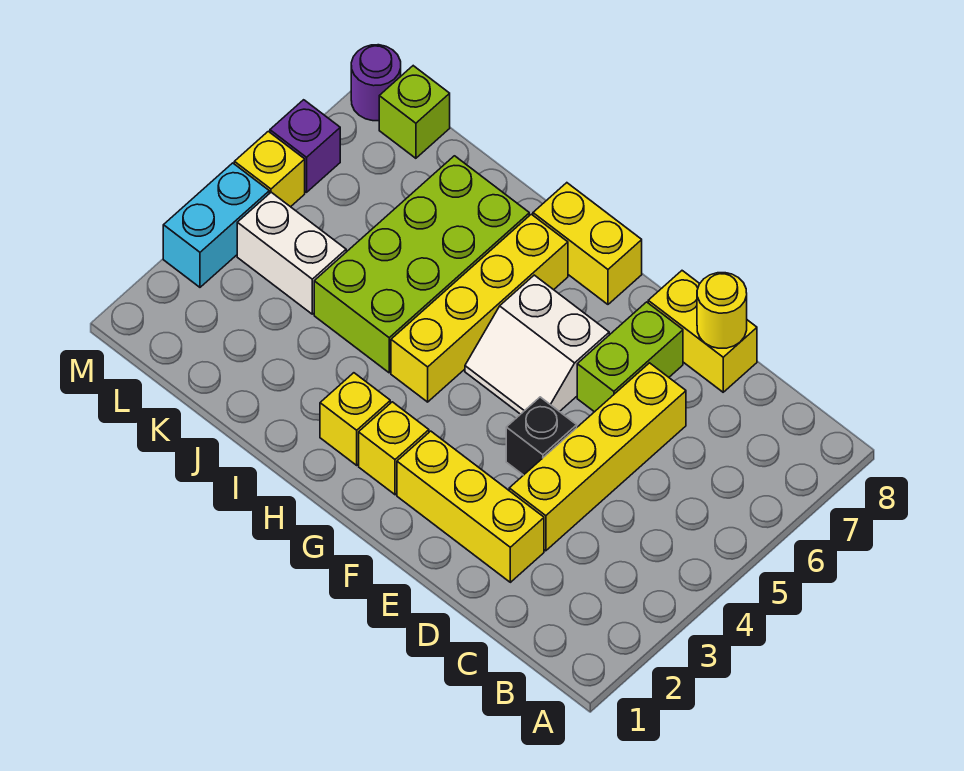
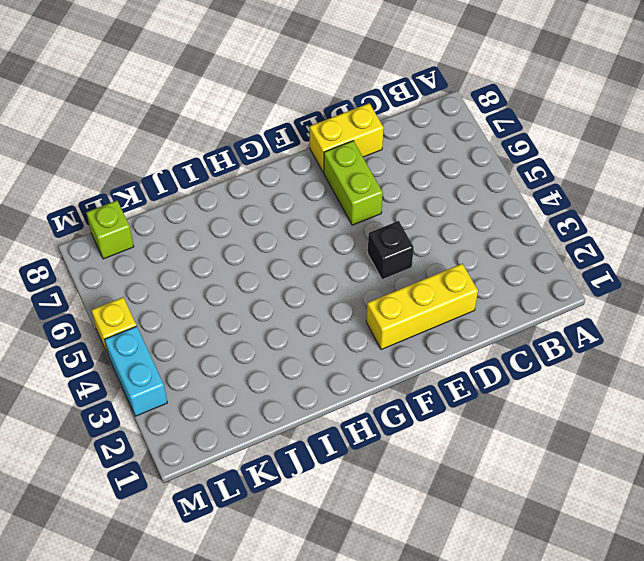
none -> yellow 1x4 brick [509,363,686,551]
none -> white 2x2 slope [465,275,609,414]
none -> yellow 1x1 brick [359,402,429,495]

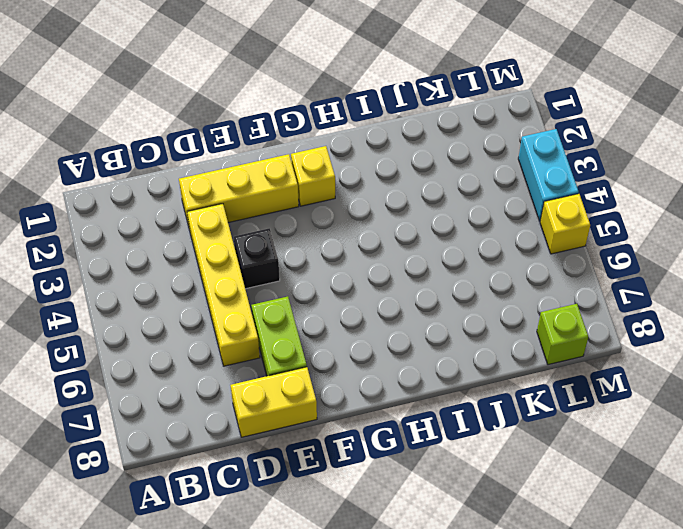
none -> white 2x2 slope [465,275,609,414]
none -> yellow 1x2 brick [533,183,642,304]
none -> yellow 1x1 brick [320,373,390,465]

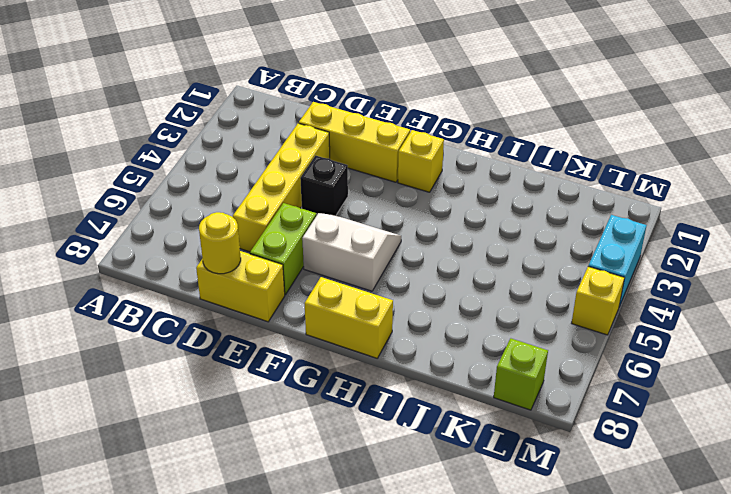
none -> yellow 1x1 brick [320,373,390,465]
none -> yellow 1x4 brick [391,214,568,402]
none -> lime 2x4 brick [314,156,529,373]

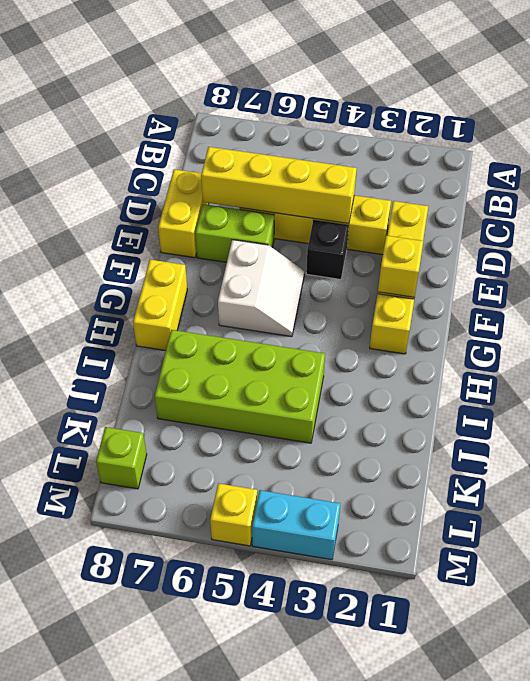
yellow 1x4 brick [201,147,357,224] -> yellow 1x4 brick moved to [391,214,568,402]
yellow 1x1 brick [378,235,423,297] -> yellow 1x1 brick moved to [320,373,390,465]
none -> white 1x2 brick [237,192,346,314]
none -> purple 1x1 brick [270,100,340,192]
none -> purple 1x1 round brick [351,45,401,121]

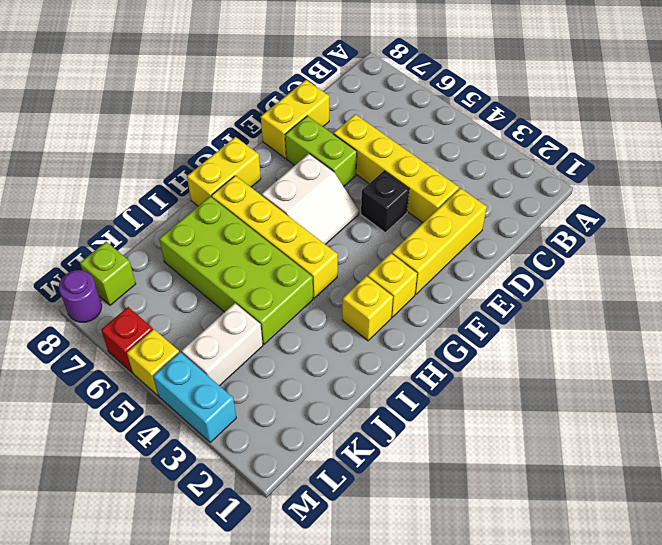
red 1x1 brick [101,307,153,372] -> purple 1x1 brick [270,100,340,192]
none -> yellow 1x1 round brick [697,273,747,348]

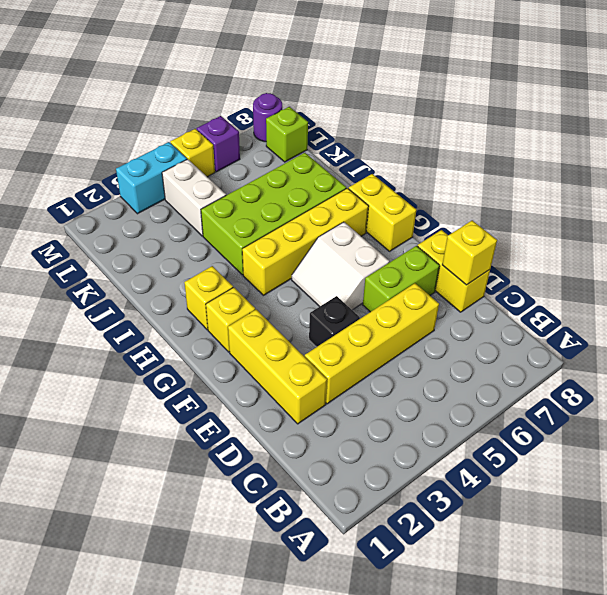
yellow 1x1 brick [442,220,497,285] -> yellow 1x1 round brick [697,273,747,348]

